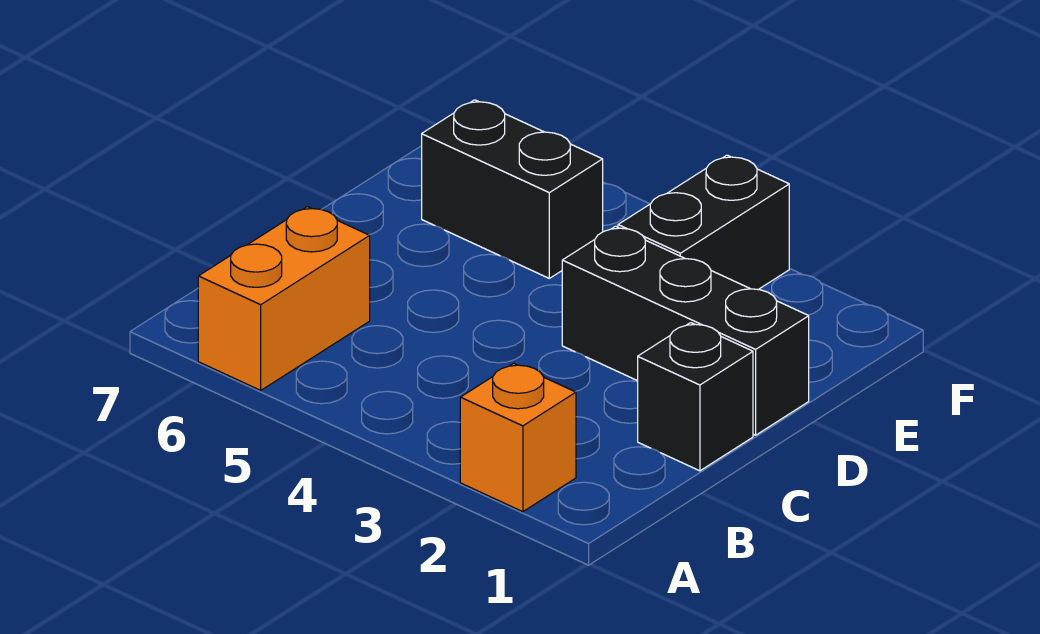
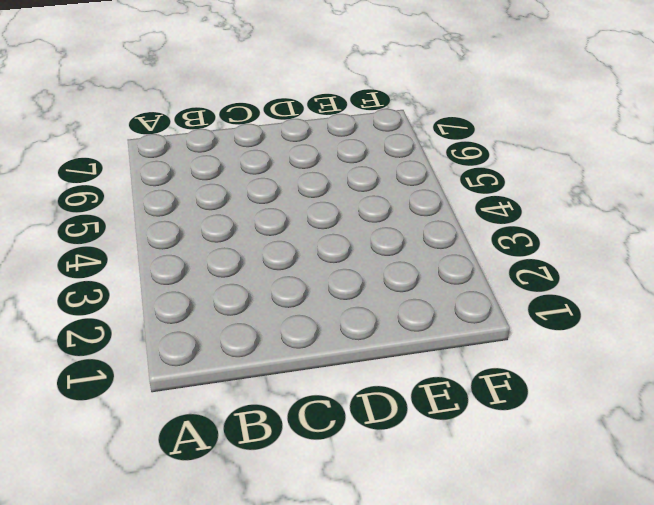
none -> orange 1x1 brick [460,363,576,512]
none -> orange 1x2 brick [198,207,370,390]

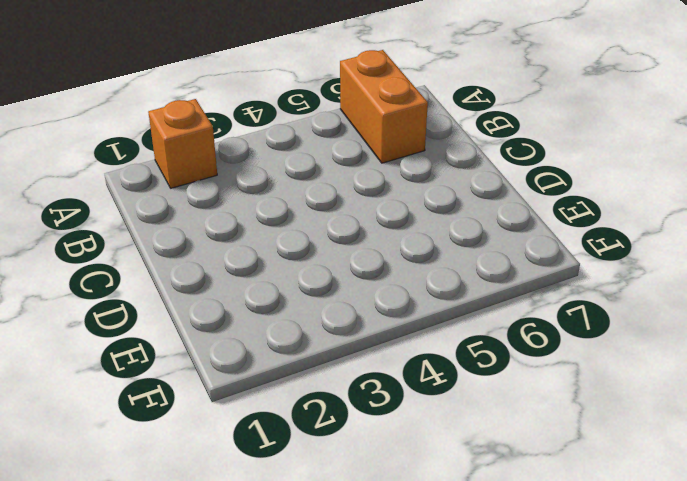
none -> black 1x1 brick [638,323,753,471]
none -> black 1x3 brick [562,226,809,435]

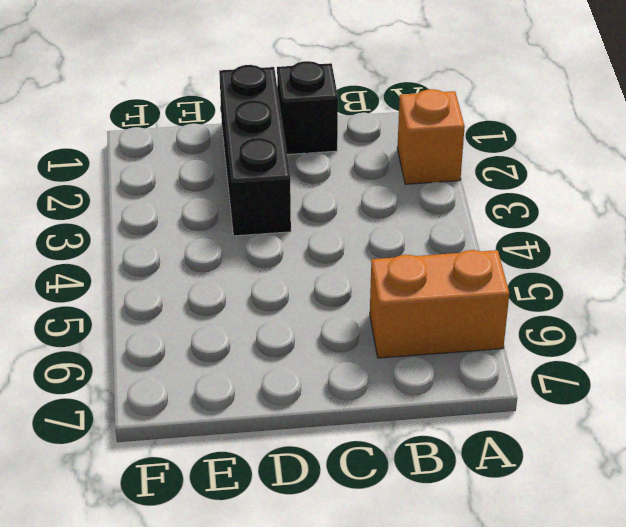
none -> black 1x2 brick [618,155,789,290]
none -> black 1x2 brick [422,100,603,278]

